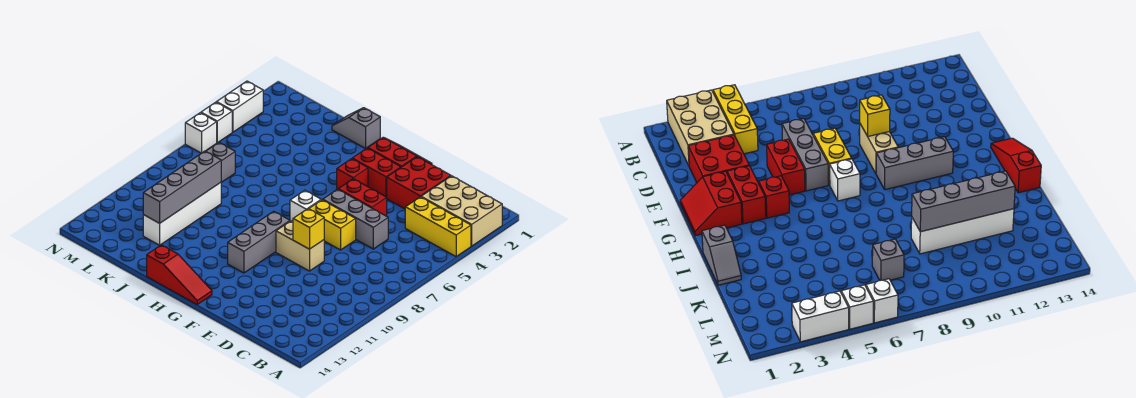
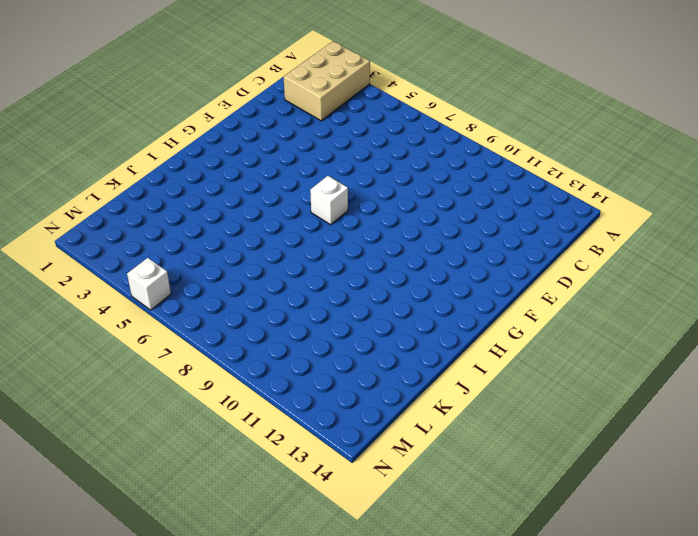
none -> yellow 1x3 brick [405,197,471,257]
none -> red 2x2 brick [387,157,451,209]
none -> grey 1x3 brick [323,189,388,249]

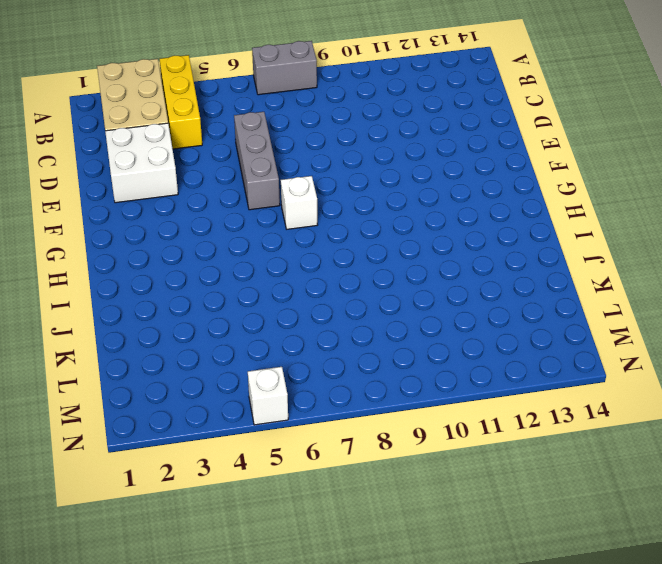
grey 1x2 brick [252,41,317,95] -> none
white 2x2 brick [105,123,178,203] -> red 2x2 brick [387,157,451,209]
none -> red 1x2 brick [338,179,387,216]
none -> yellow 1x2 brick [309,200,356,250]
none -> tan 1x2 brick [276,221,324,271]

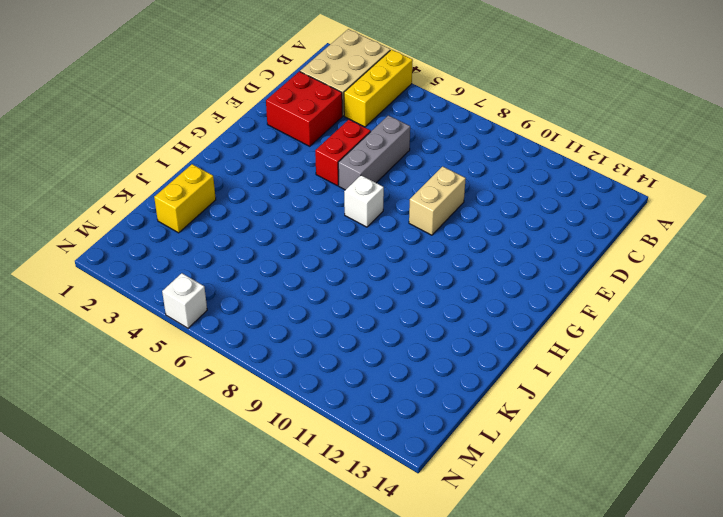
yellow 1x2 brick [154,164,216,233] -> yellow 1x2 brick moved to [309,200,356,250]
none -> red 2x2 slope [368,137,432,167]
none -> red 1x2 brick [352,148,401,197]
none -> red 1x1 brick [337,159,368,189]

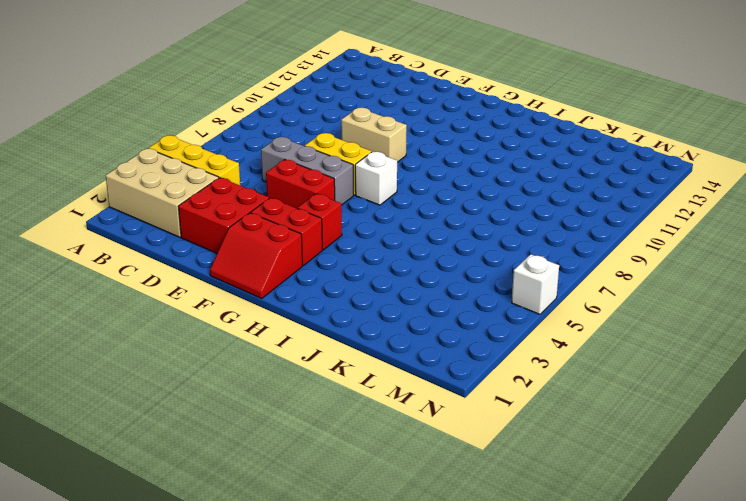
none -> grey 1x3 brick [228,211,290,273]
none -> red 1x3 slope [147,245,212,304]
none -> grey 1x2 slope [332,108,380,148]

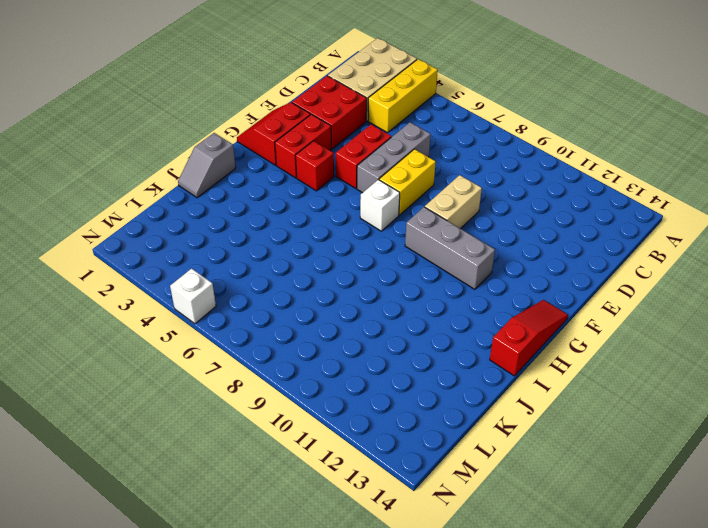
none -> white 1x4 brick [143,182,221,245]
none -> grey 1x1 brick [206,143,235,183]
none -> white 1x2 brick [217,81,263,132]

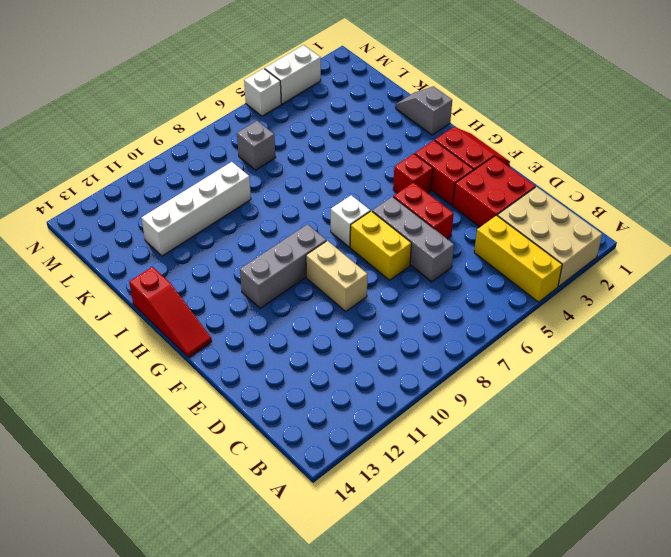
none -> white 1x1 brick [185,113,217,153]
none -> yellow 1x1 brick [293,209,324,249]
none -> grey 1x4 brick [143,151,221,223]

